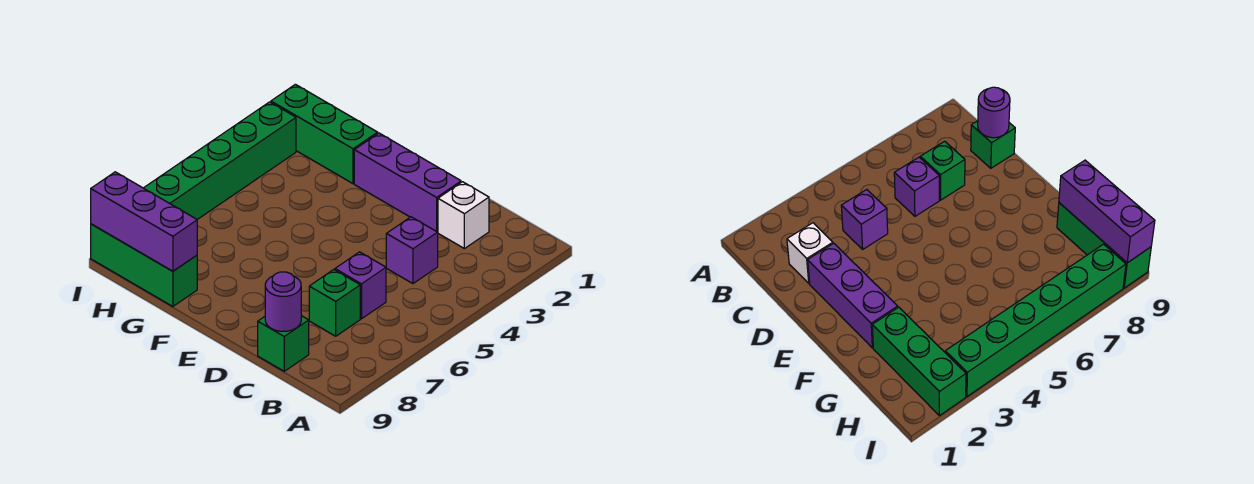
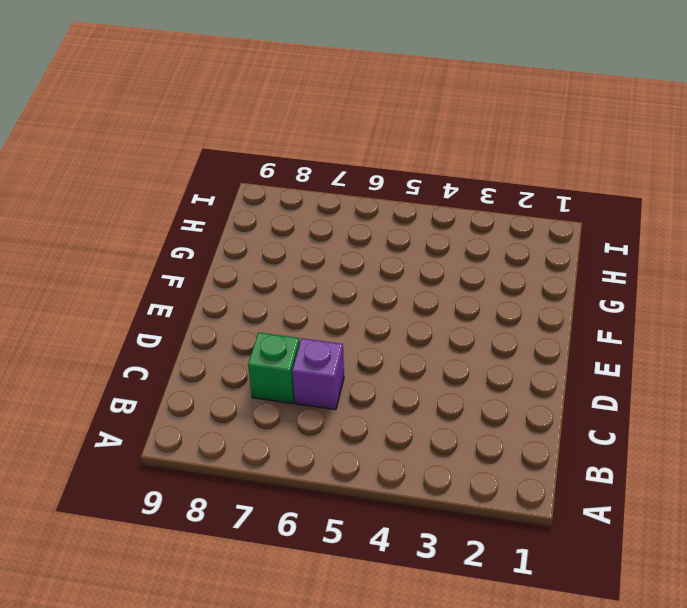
none -> white 1x1 brick [438,182,489,249]
none -> purple 1x1 brick [386,217,438,284]

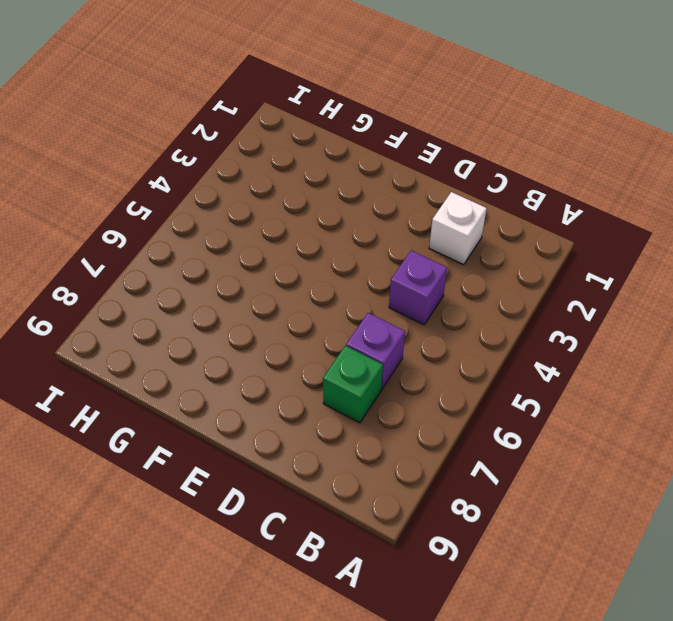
none -> green 1x1 brick [258,316,309,371]
none -> purple 1x3 brick [354,133,461,232]

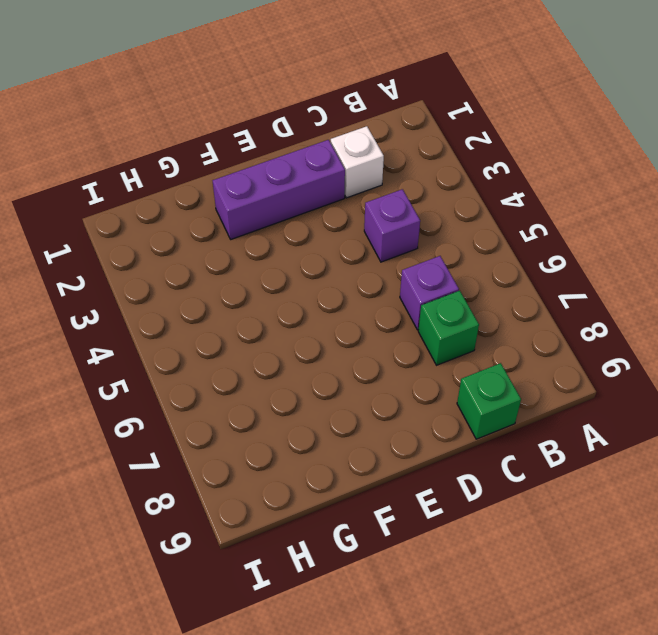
none -> green 1x3 brick [271,84,378,184]
none -> green 1x3 brick [91,224,197,306]

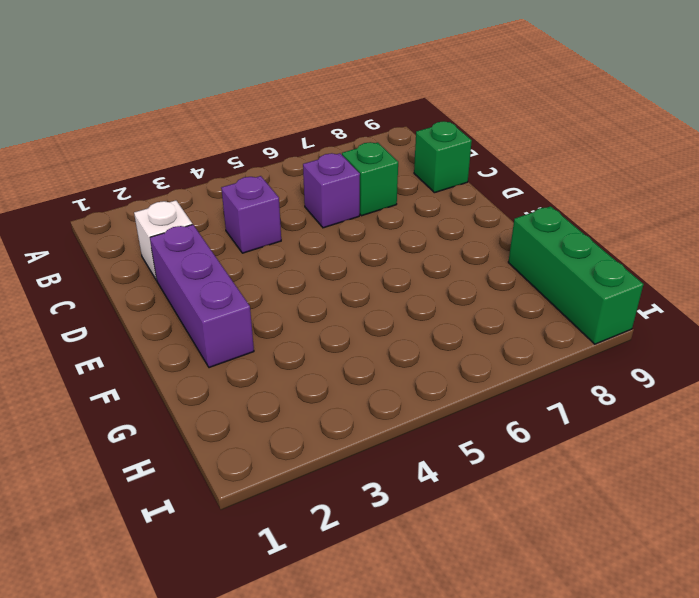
none -> green 1x3 brick [271,84,378,184]
none -> green 1x6 brick [144,102,296,220]

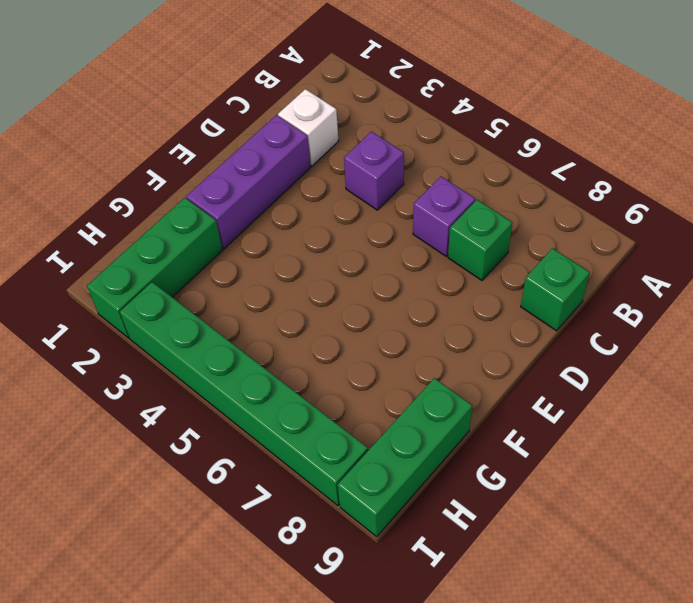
none -> purple 1x1 round brick [265,272,301,331]
none -> purple 1x3 brick [91,172,197,271]

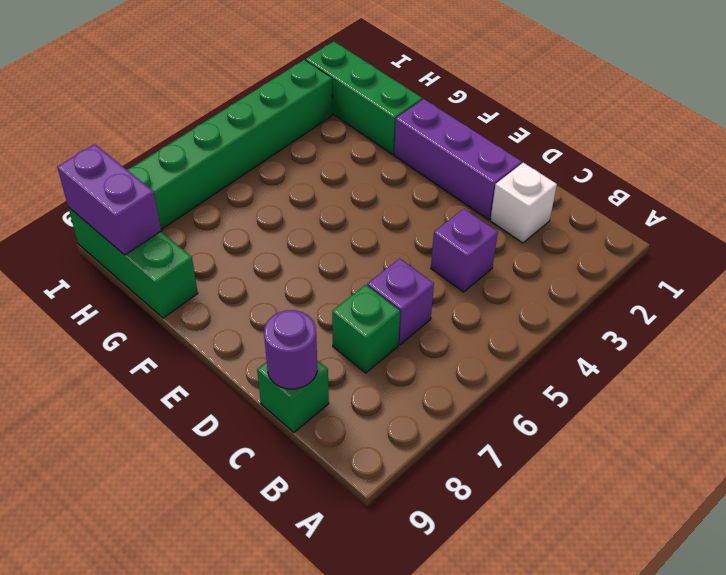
purple 1x2 brick [57,144,161,255] -> purple 1x3 brick [91,172,197,271]

